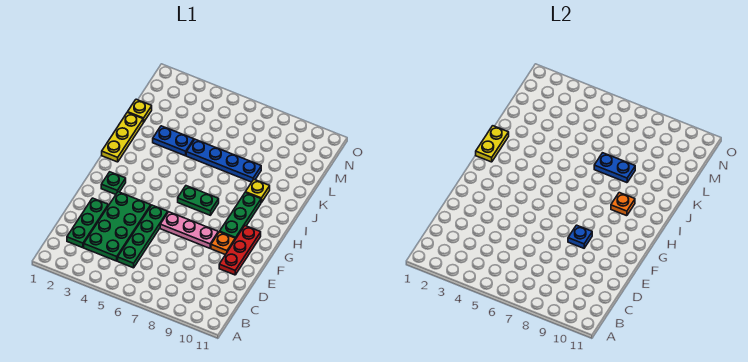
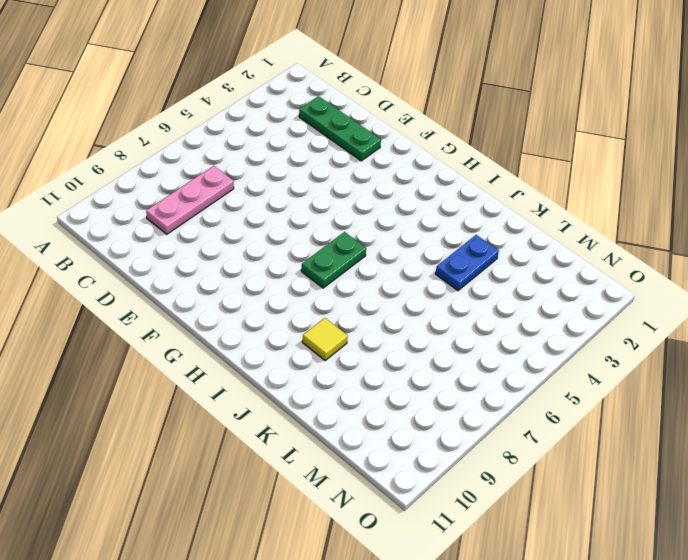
pink 1x3 plate [146,166,234,234] -> pink 1x3 plate moved to [160,212,218,248]
yellow 1x1 tile [302,318,348,360] -> yellow 1x1 plate [245,179,270,203]
none -> green 2x4 plate [84,192,151,261]
none -> green 1x4 plate [118,205,168,268]
none -> red 1x3 plate [219,226,261,275]

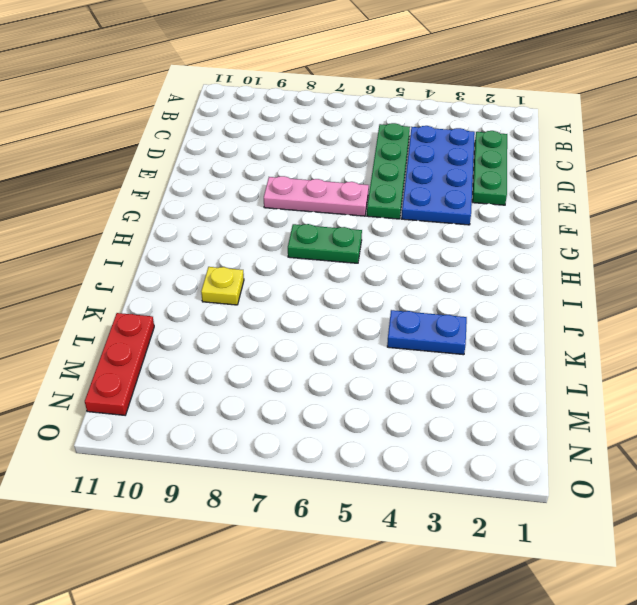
blue 2x4 plate [402,126,475,225] -> green 2x4 plate [84,192,151,261]
red 1x3 plate [85,313,154,415] -> red 1x3 plate moved to [219,226,261,275]
none -> orange 1x1 plate [211,232,235,255]
none -> green 1x1 plate [101,172,126,194]
none -> green 1x3 plate [220,193,261,239]

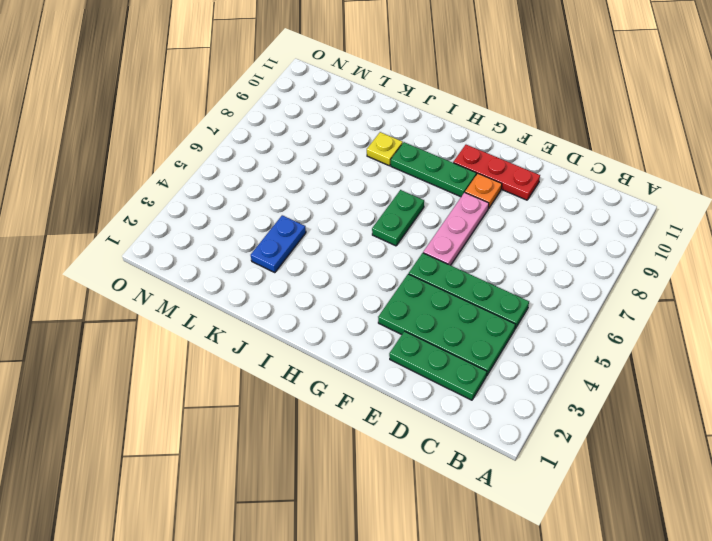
none -> green 1x1 plate [101,172,126,194]
none -> yellow 1x3 plate [102,112,143,162]
none -> blue 1x4 plate [186,139,261,182]

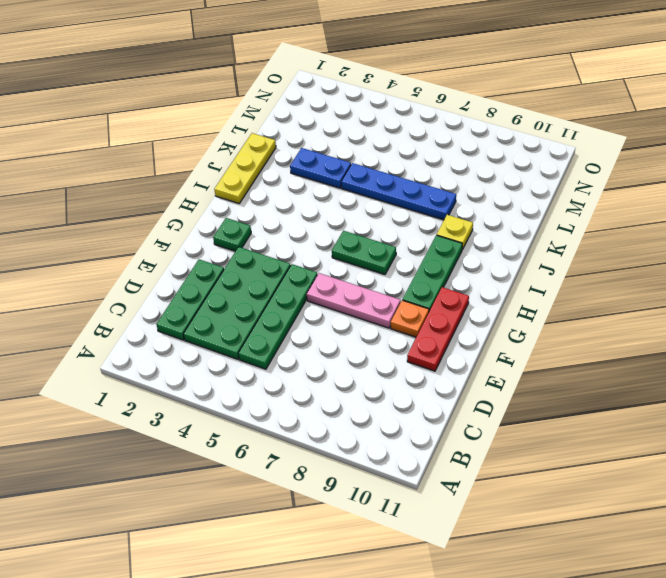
none -> yellow 1x1 plate [128,99,152,122]
none -> blue 1x1 plate [568,225,592,248]
none -> yellow 1x2 plate [476,126,509,162]

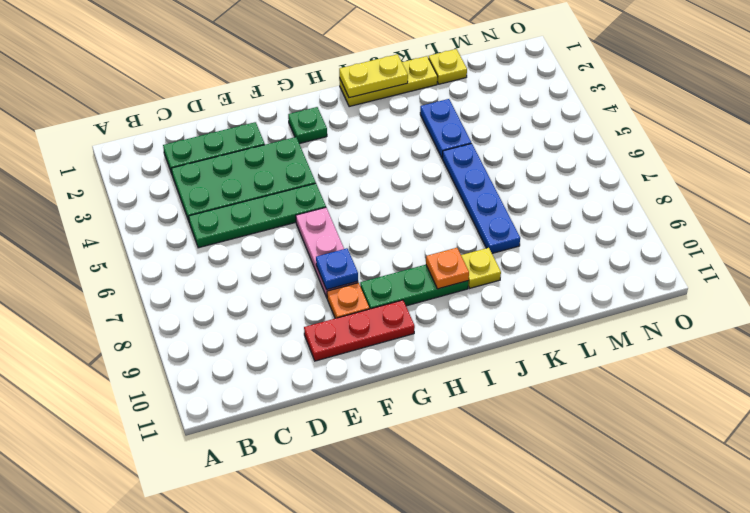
none -> green 1x2 plate [178,186,219,215]
none -> blue 1x2 plate [594,153,635,183]

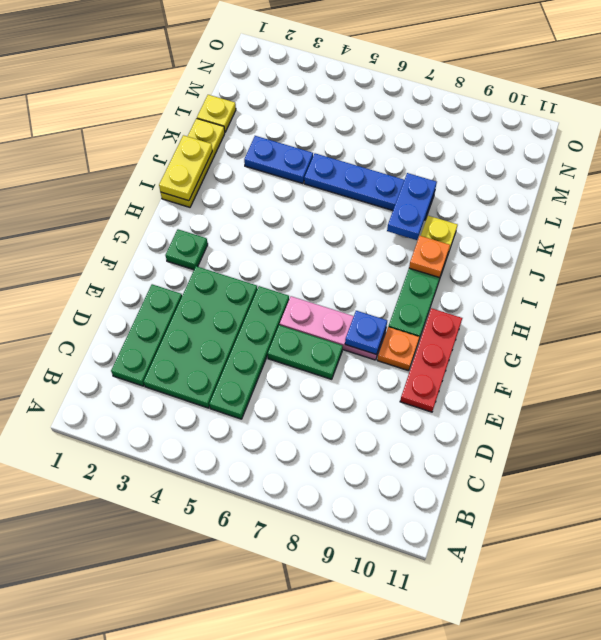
green 1x2 plate [268,325,343,379] -> green 1x2 plate moved to [178,186,219,215]
blue 1x2 plate [387,173,437,240] -> blue 1x2 plate turned to [594,153,635,183]

